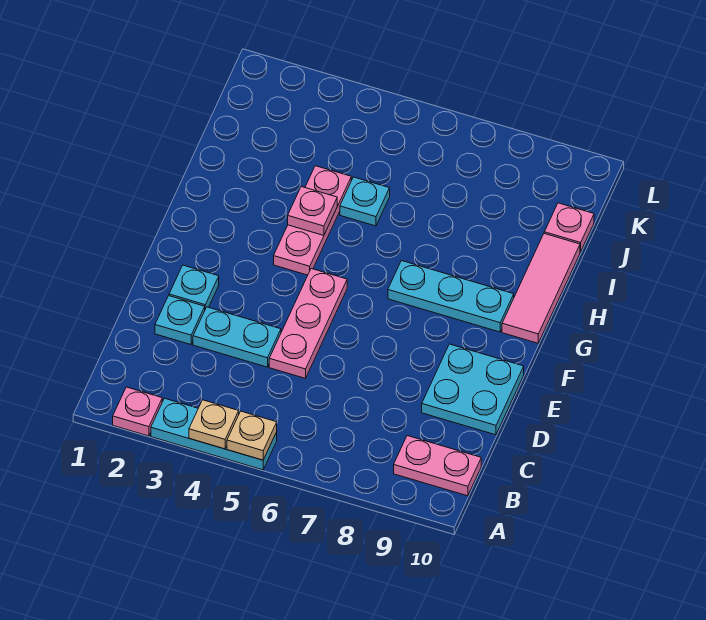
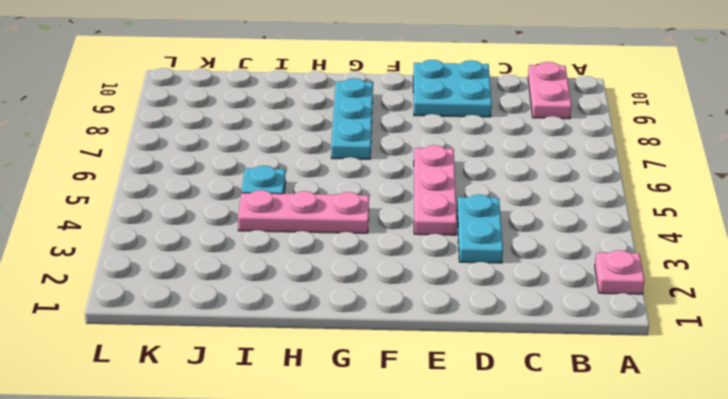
pink 1x3 plate [414,145,457,235] -> pink 1x3 plate turned to [269,269,347,378]
none -> cyan 1x3 plate [151,398,277,470]
none -> cyan 1x1 plate [155,296,205,345]
none -> cyan 1x1 plate [169,265,219,309]

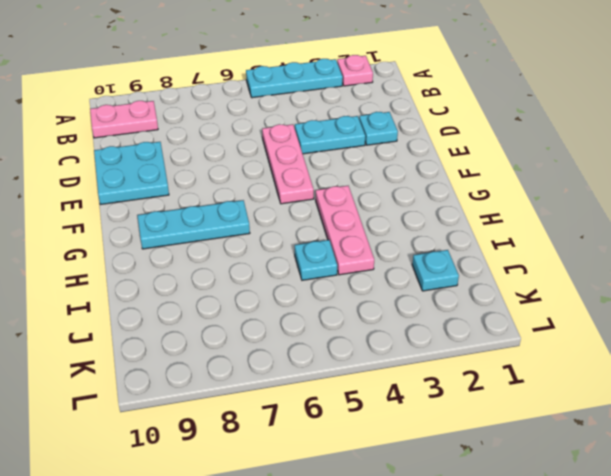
cyan 1x1 plate [412,250,459,291] -> cyan 1x1 plate moved to [169,265,219,309]
none -> pink 1x3 tile [502,234,580,343]
none -> pink 1x1 plate [544,203,594,252]
none -> tan 1x1 plate [189,400,239,449]

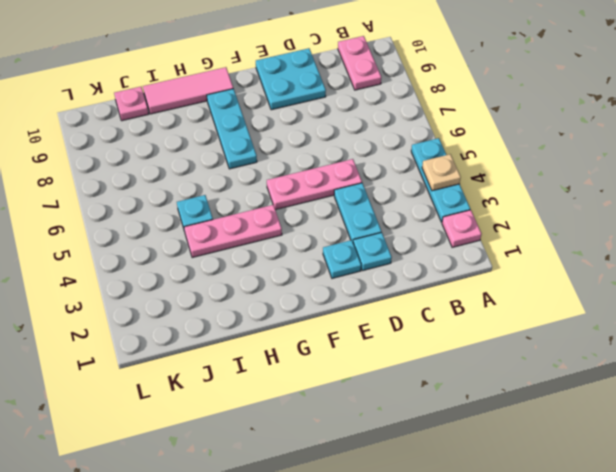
none -> tan 1x1 plate [227,411,277,460]
none -> pink 1x1 plate [288,187,337,235]

